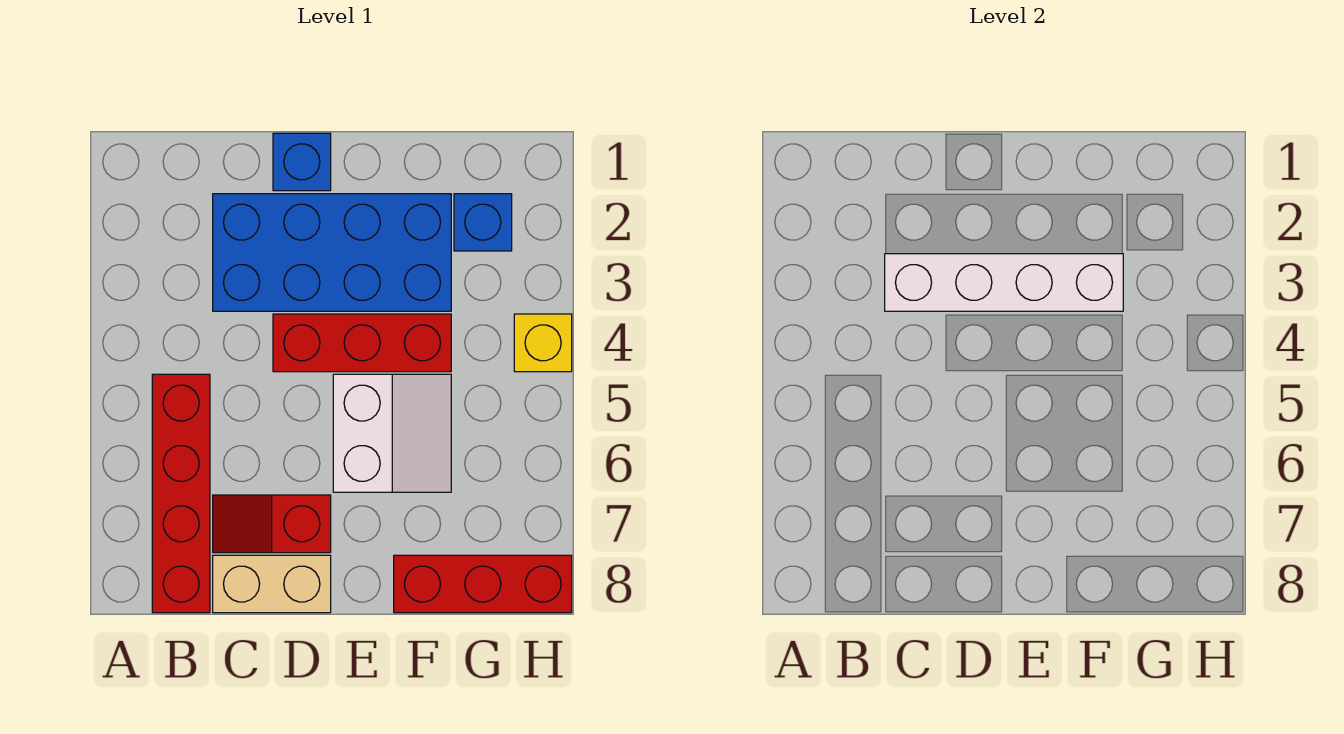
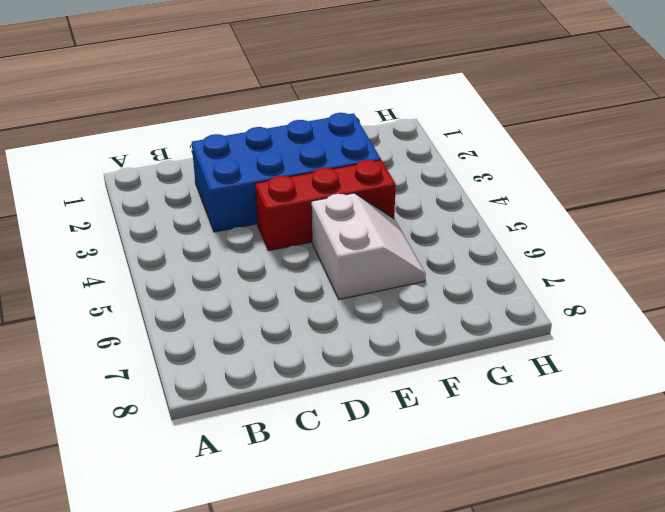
none -> red 1x4 brick [152,374,210,613]
none -> red 1x2 slope [213,495,331,553]

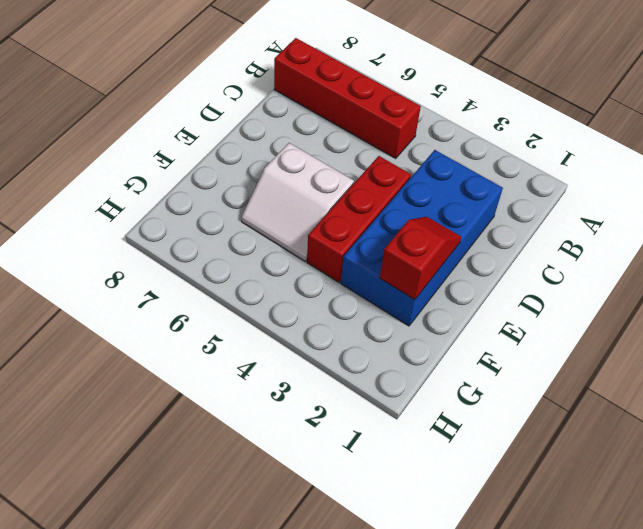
red 1x2 slope [380,217,461,300] -> red 1x2 slope moved to [213,495,331,553]
none -> tan 1x2 brick [213,555,331,613]
none -> blue 1x1 brick [273,133,331,191]

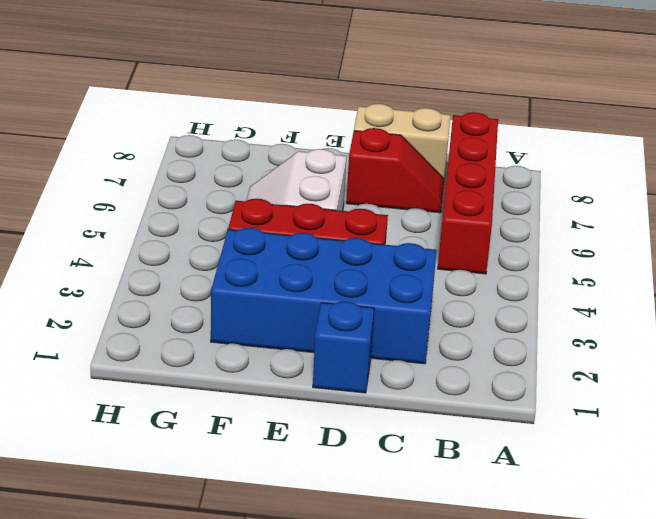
none -> red 1x3 brick [394,555,572,613]
none -> blue 1x1 brick [454,194,512,251]

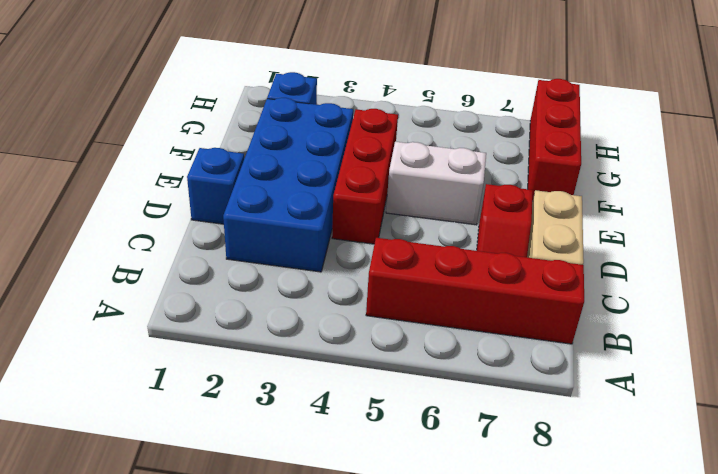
none -> yellow 1x1 brick [514,314,572,372]
none -> white 1x4 brick [885,254,1123,311]

